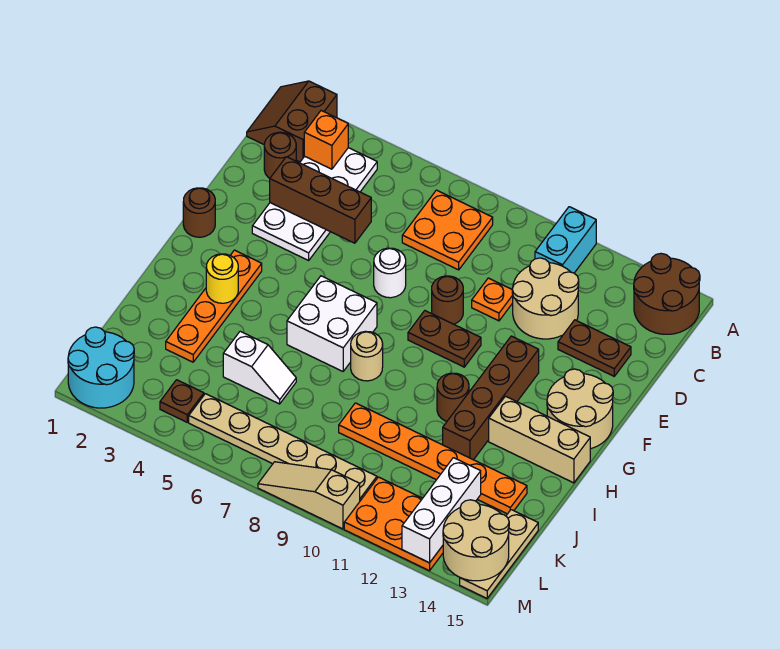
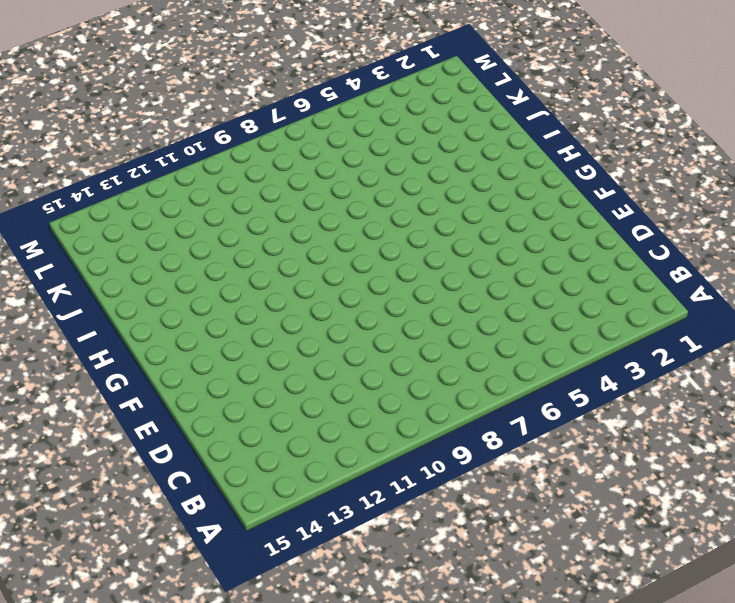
none -> brown 2x2 slope [247,81,337,162]
none -> cyan 1x2 brick [535,207,596,273]
none -> brown 2x2 round brick [634,254,700,334]
none -> white 2x4 plate [252,148,377,260]

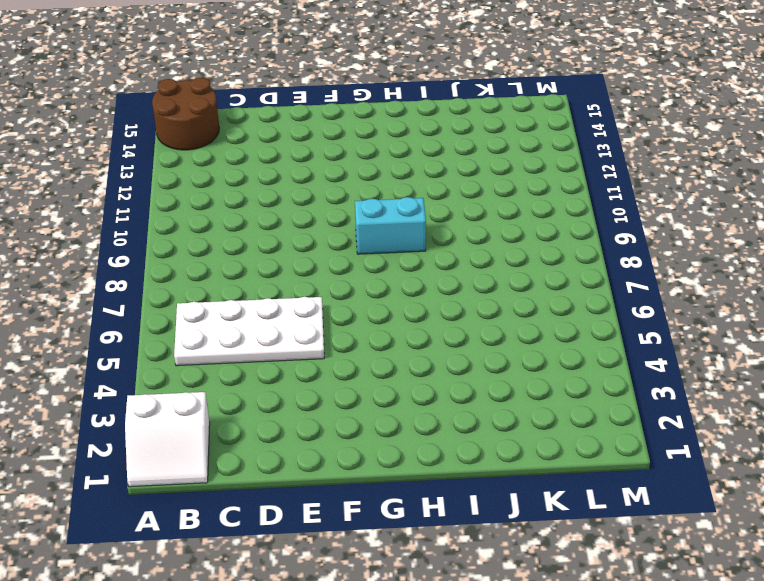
white 2x2 slope [125,392,210,487] -> brown 2x2 slope [247,81,337,162]
white 2x4 plate [174,297,324,366] -> white 2x4 plate moved to [252,148,377,260]
cyan 1x2 brick [355,197,426,254] -> cyan 1x2 brick moved to [535,207,596,273]
none -> orange 2x2 plate [402,190,493,270]
none -> brown 1x1 round brick [264,132,296,178]
none -> tan 2x2 round brick [512,258,579,339]
none -> orange 1x1 plate [472,278,513,321]

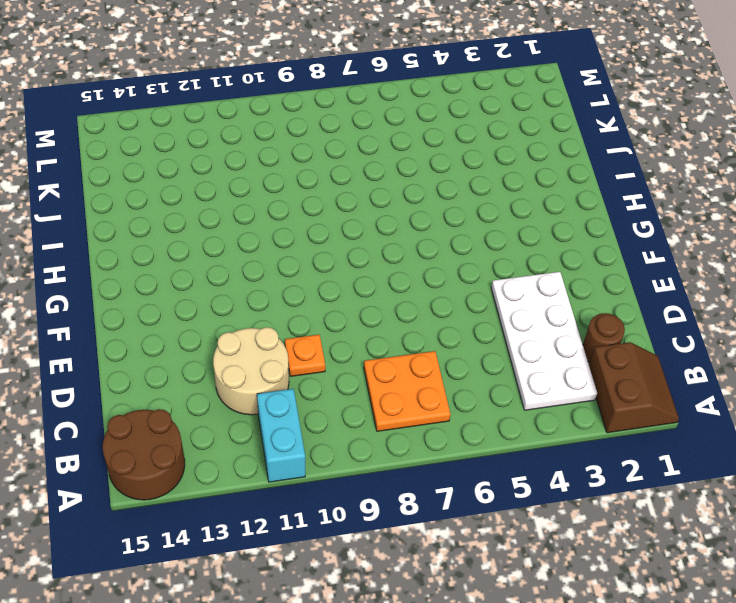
none -> brown 1x2 plate [558,320,631,376]
none -> white 1x1 round brick [374,248,406,298]
none -> brown 1x1 round brick [432,276,463,324]
none -> brown 1x1 round brick [183,188,215,237]

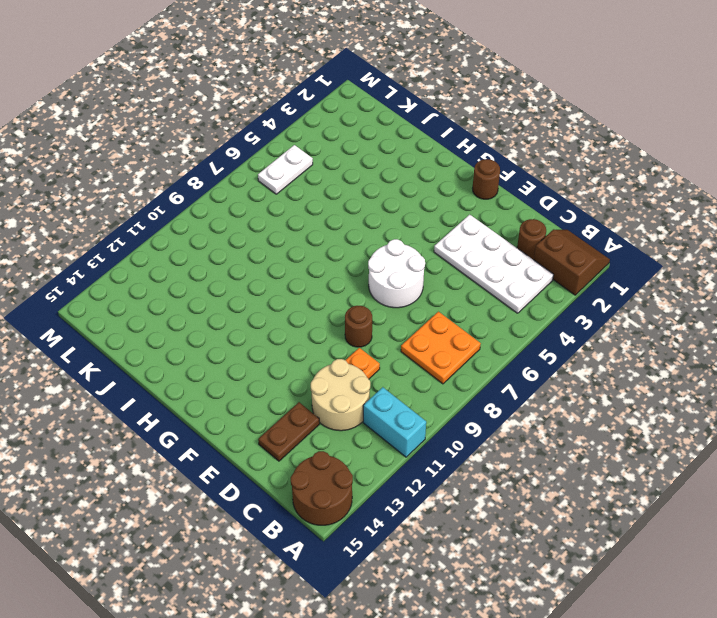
white 2x2 round brick [368,239,425,308] -> white 1x1 round brick [374,248,406,298]
white 1x2 plate [258,145,313,194] -> tan 1x6 plate [189,394,377,501]
none -> brown 1x2 plate [408,311,481,367]
none -> brown 1x4 brick [443,336,539,460]
none -> tan 2x2 round brick [547,369,613,449]
none -> orange 1x4 plate [166,250,262,362]

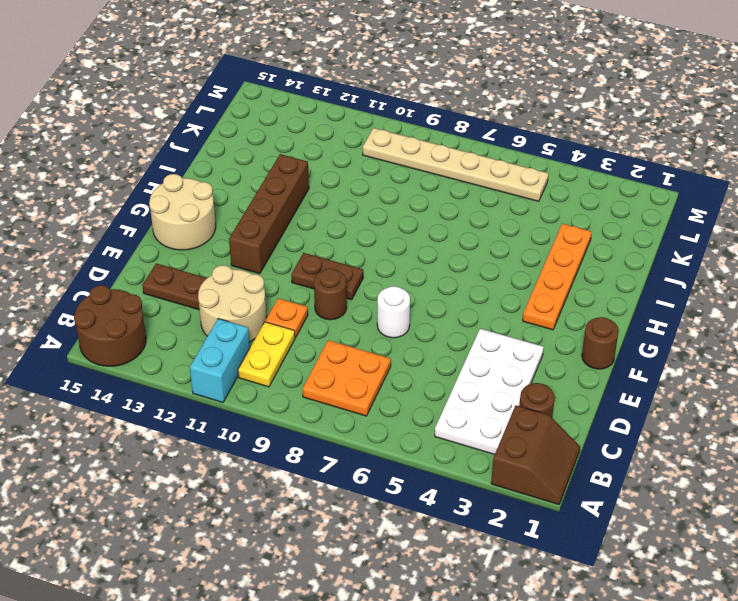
yellow 1x2 plate [238,322,295,387] -> none
none -> white 2x2 brick [287,276,377,371]
none -> tan 1x1 round brick [351,331,383,381]
none -> brown 1x1 round brick [437,373,469,421]
none -> tan 1x3 brick [489,396,590,483]

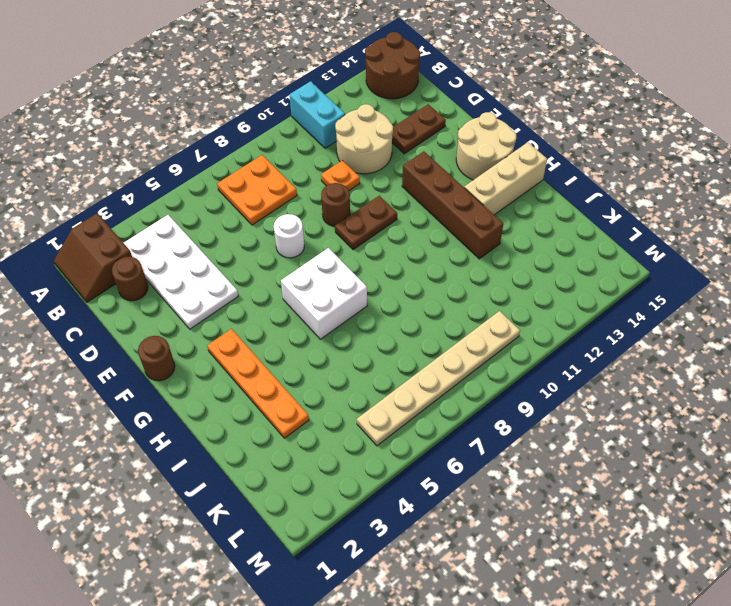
none -> tan 1x1 round brick [351,331,383,381]
none -> brown 1x1 round brick [437,373,469,421]
none -> white 1x2 slope [223,331,296,404]
none -> orange 1x6 plate [339,403,527,514]

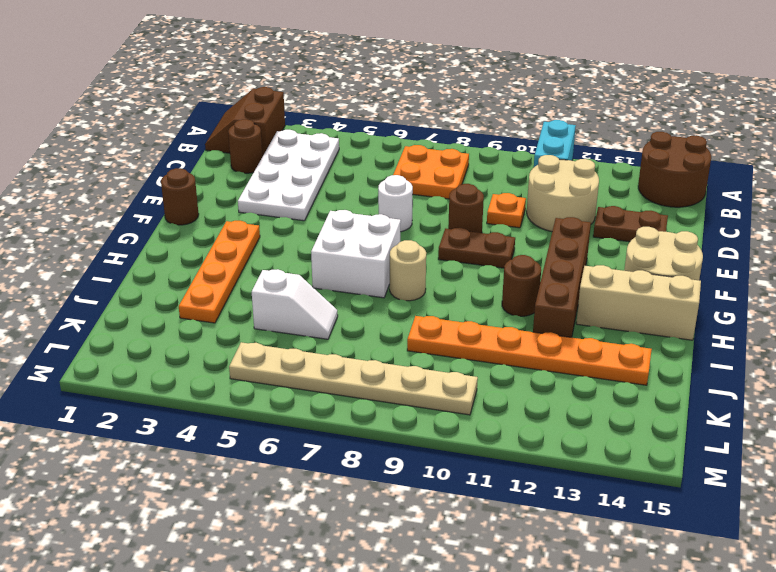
none -> tan 1x3 plate [460,510,538,598]
none -> cyan 2x2 round brick [68,327,134,408]
none -> brown 1x1 plate [160,380,204,422]
none -> orange 2x3 plate [344,477,443,571]

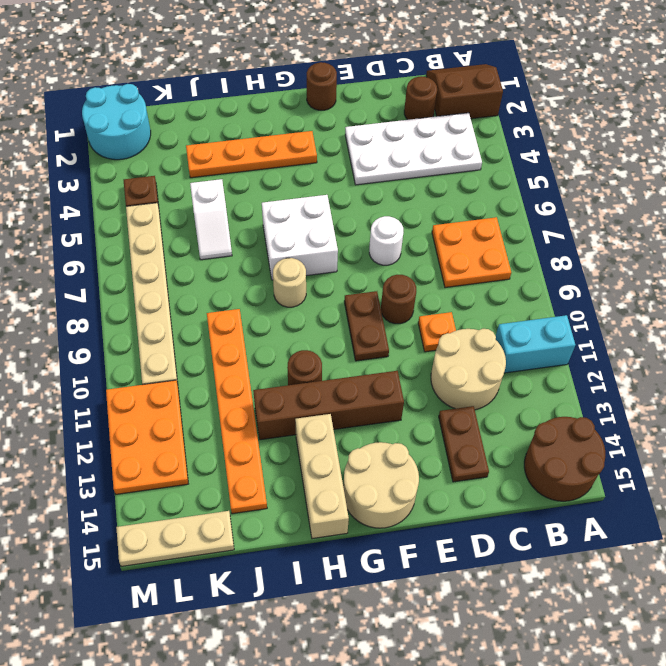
none -> tan 1x3 slope [258,462,360,529]
none -> orange 1x1 brick [304,111,348,169]
none -> brown 1x3 brick [270,157,371,243]
none -> yellow 1x1 round brick [206,254,238,303]

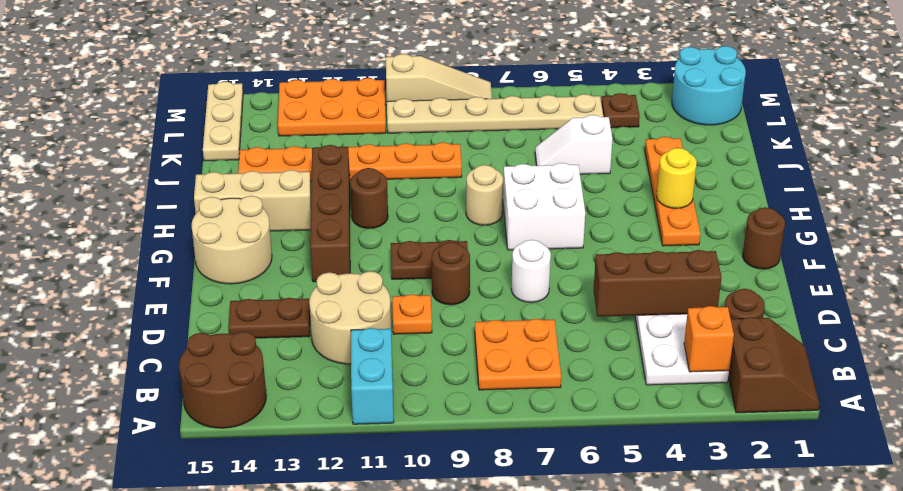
none -> white 1x3 brick [402,458,481,563]
none -> tan 2x2 round brick [443,500,509,581]

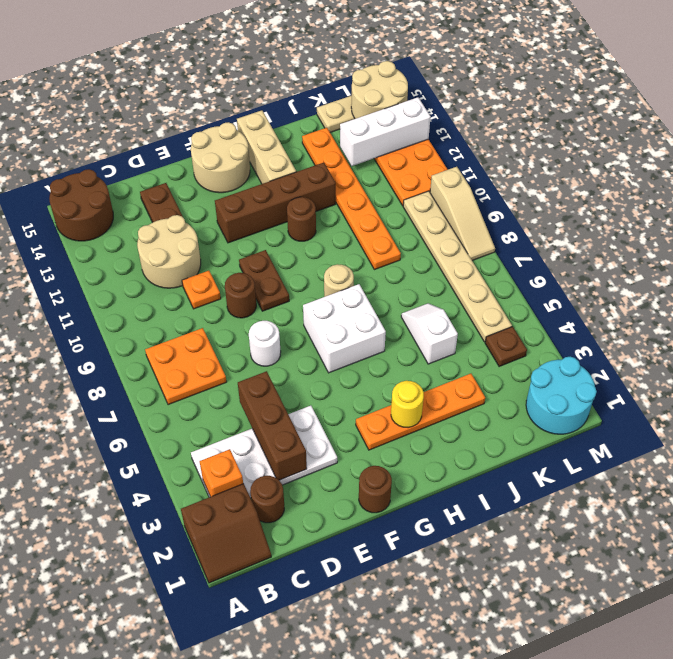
none -> cyan 1x2 brick [535,207,596,273]

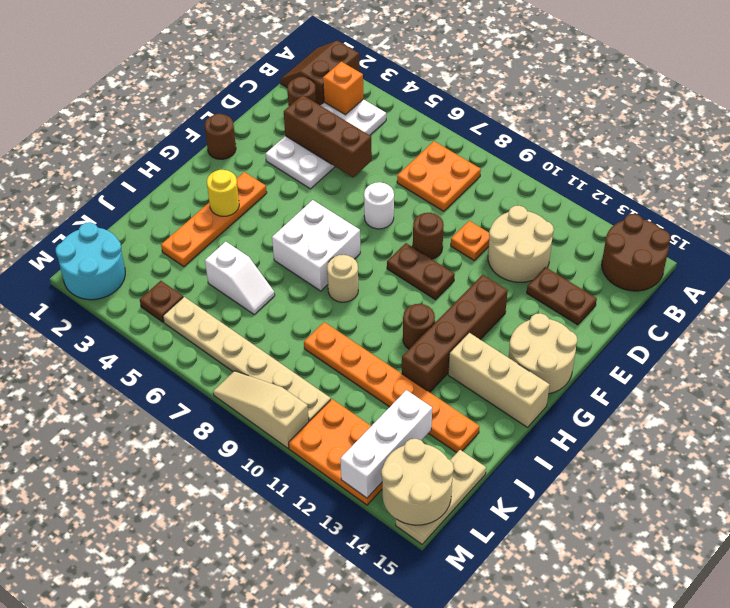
none -> cyan 1x2 brick [535,207,596,273]

